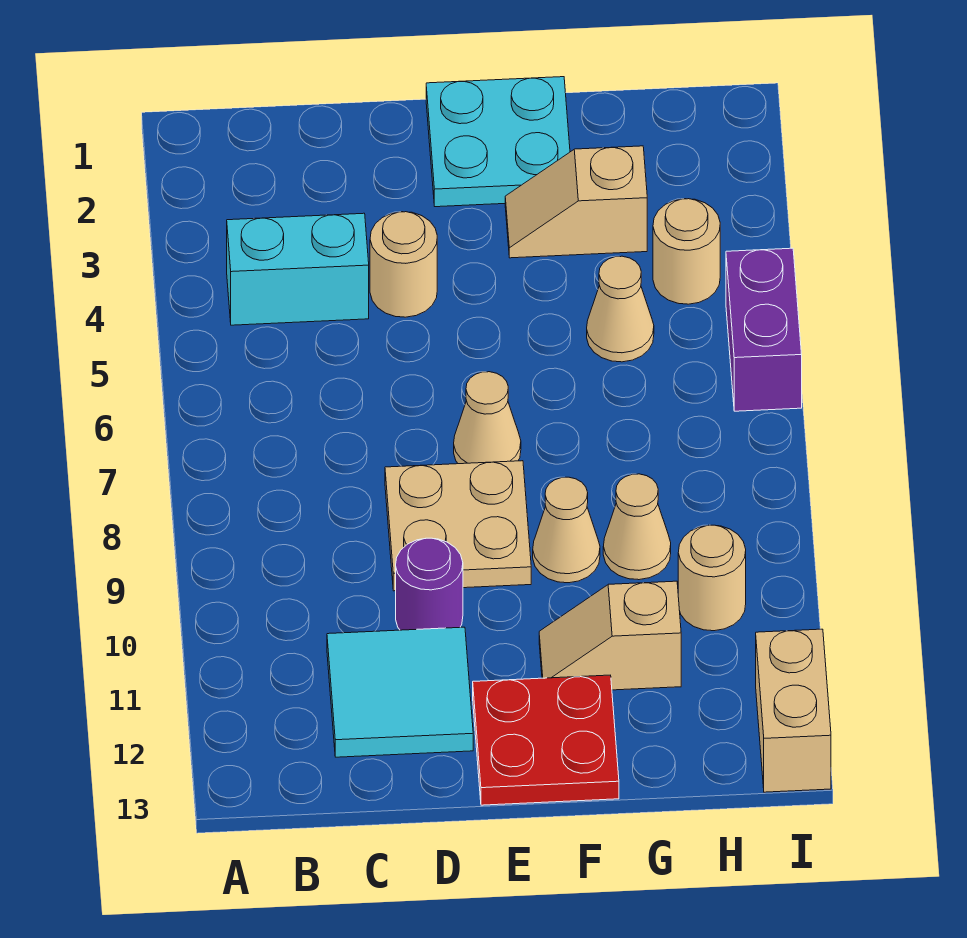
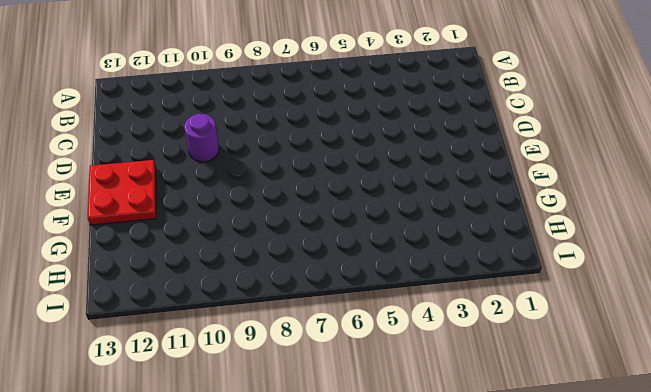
none -> cyan 1x2 brick [227,213,369,325]
none -> cyan 2x2 tile [327,627,473,757]
none -> tan 1x1 round brick [370,212,437,317]

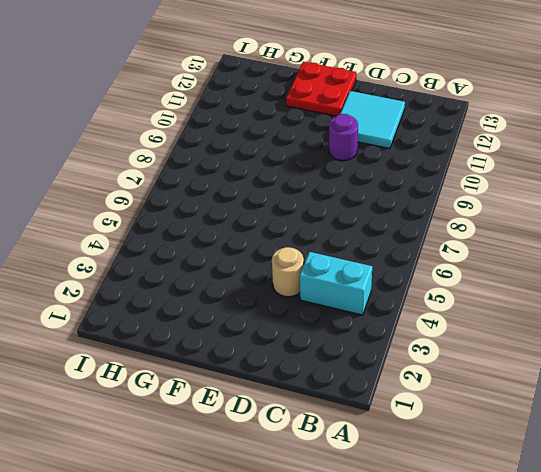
none -> tan 2x2 plate [385,461,531,591]
none -> cyan 2x2 plate [426,77,570,207]
none -> tan 1x1 cone [454,372,521,464]

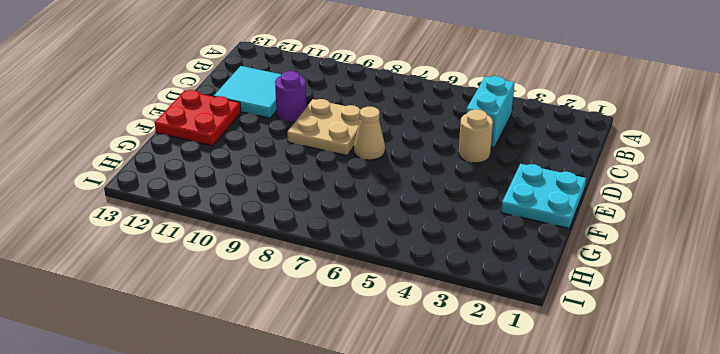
none -> tan 1x2 slope [505,146,647,258]
none -> tan 1x1 cone [533,477,600,583]
none -> tan 1x2 slope [539,581,681,690]

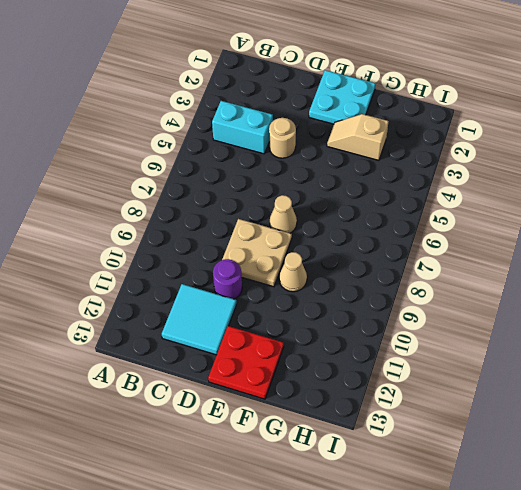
none -> tan 1x2 slope [539,581,681,690]
none -> tan 1x1 cone [587,256,654,362]
none -> tan 1x1 cone [603,474,671,580]

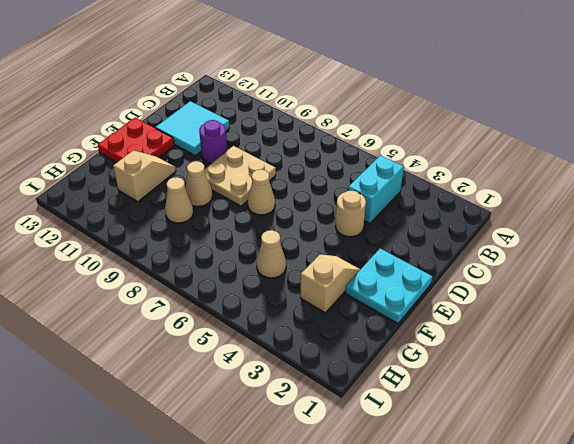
none -> tan 1x1 round brick [653,199,720,304]
none -> tan 1x1 round brick [678,525,746,631]
none -> purple 1x2 brick [726,248,802,411]

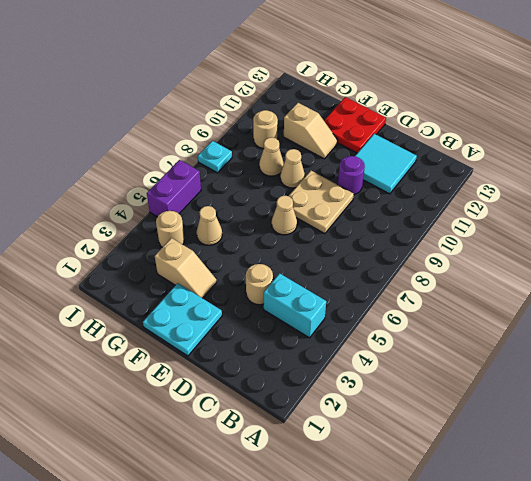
cyan 1x1 plate [198,141,232,173] -> none
none -> tan 1x2 brick [756,629,831,792]

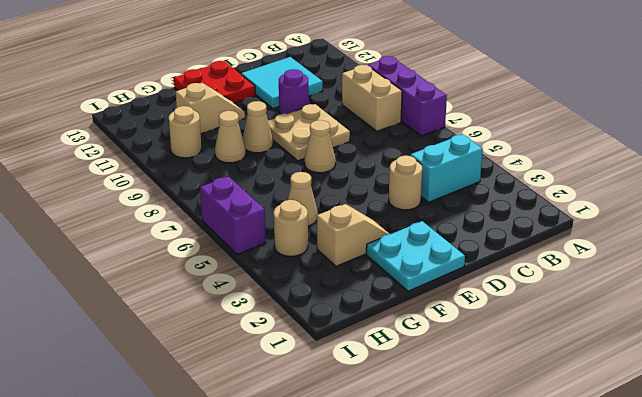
purple 1x3 brick [368,56,447,136] -> none
tan 1x2 brick [342,65,402,131] -> tan 1x2 brick moved to [756,629,831,792]

